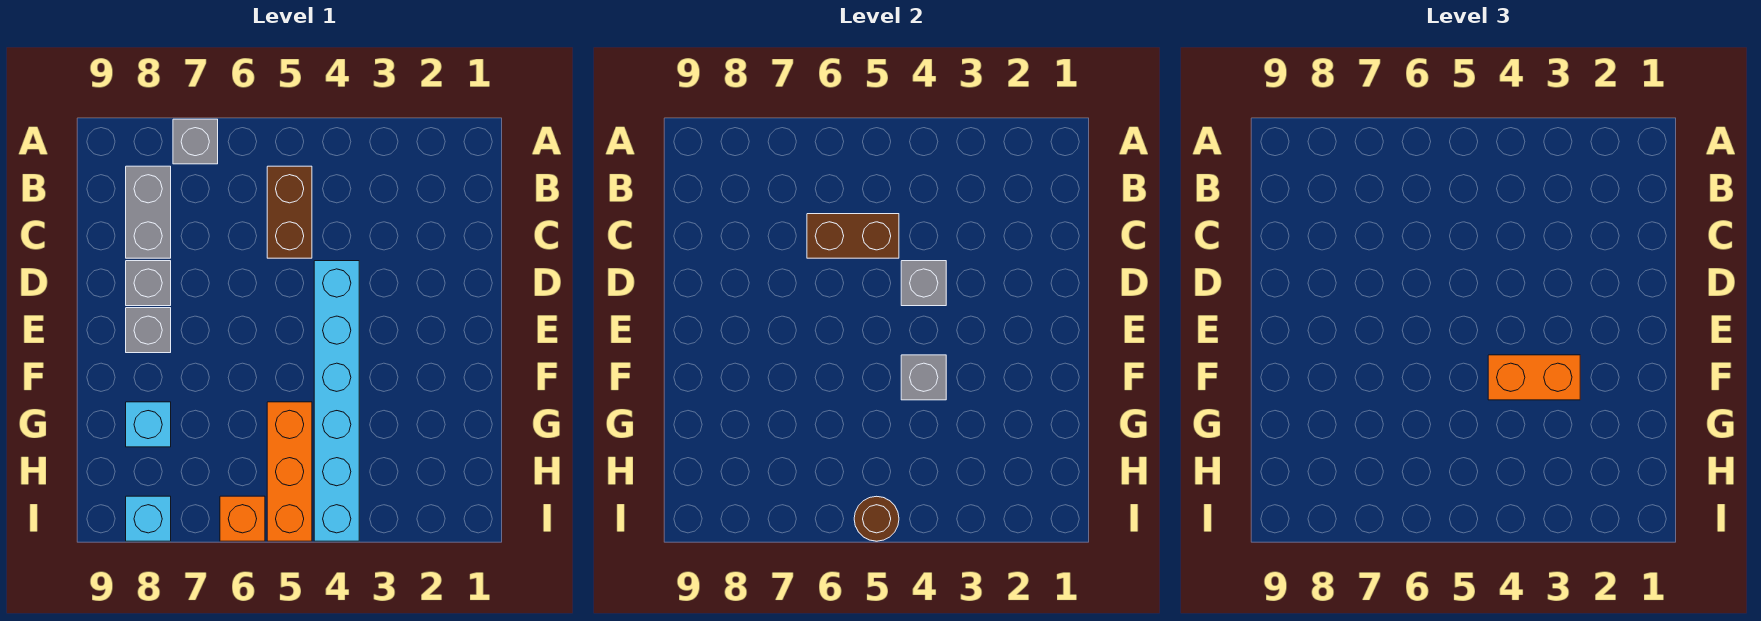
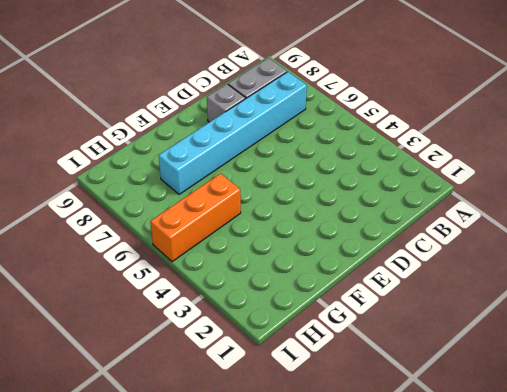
cyan 1x6 brick [159,72,307,194] -> cyan 1x6 brick moved to [314,261,359,541]
none -> grey 1x1 brick [173,119,218,164]
none -> brown 1x2 brick [267,166,312,258]
none -> grey 1x1 brick [126,308,171,353]

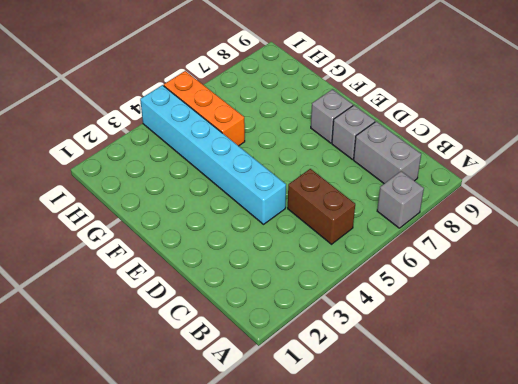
none -> cyan 1x1 brick [126,402,171,447]
none -> orange 1x1 brick [220,496,265,541]
none -> cyan 1x1 brick [126,496,171,541]

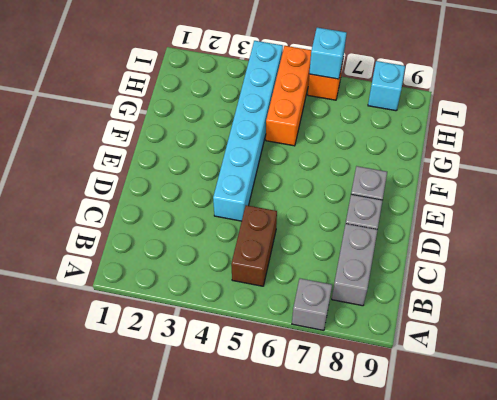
cyan 1x1 brick [309,28,347,79] -> cyan 1x1 brick moved to [126,402,171,447]
none -> brown 1x2 brick [807,214,899,258]
none -> grey 1x1 brick [901,261,946,306]
none -> grey 1x1 brick [901,355,946,400]

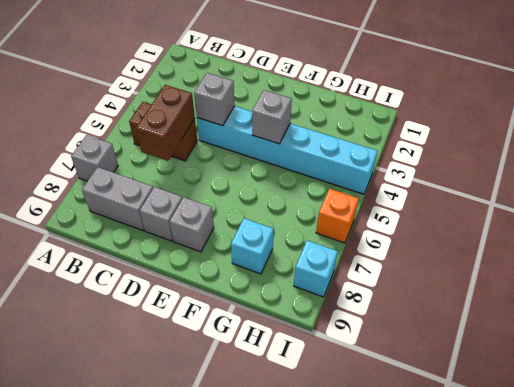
none -> orange 1x3 brick [267,402,312,541]
none -> brown 1x1 round brick [854,496,899,541]
none -> orange 1x2 brick [1488,355,1580,400]

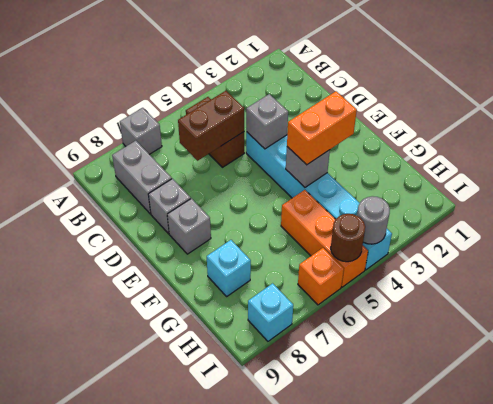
grey 1x1 round brick [357,196,390,244] -> none

